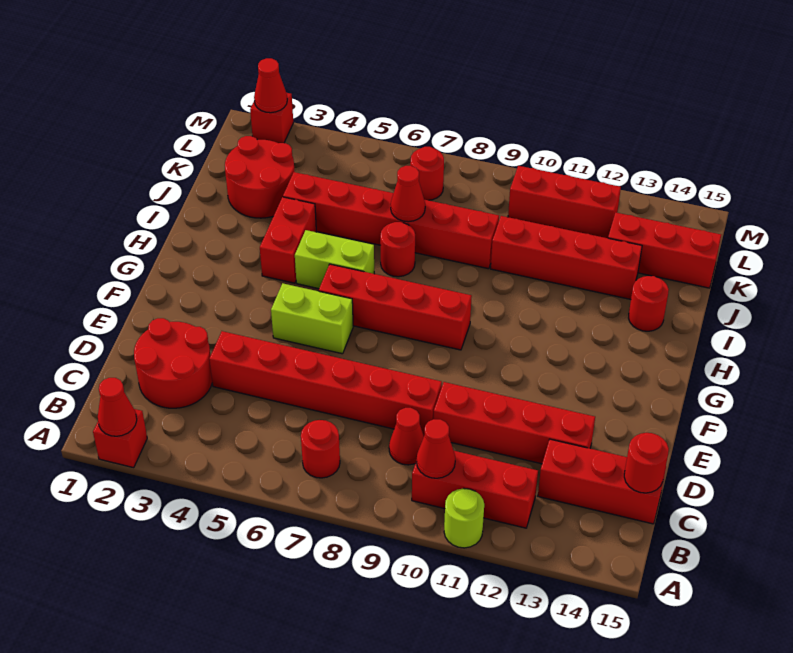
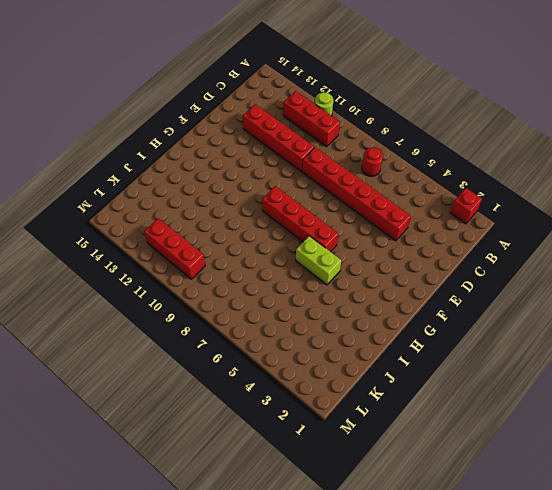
none -> red 2x2 round brick [134,318,212,408]
none -> red 1x1 cone [389,408,424,465]
none -> red 1x3 brick [538,439,666,524]

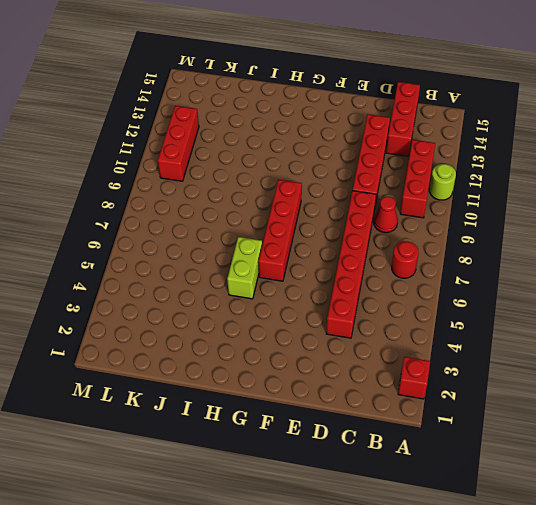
none -> red 2x2 round brick [134,318,212,408]
none -> lime 1x2 brick [271,283,353,354]
none -> red 1x2 brick [260,197,316,283]

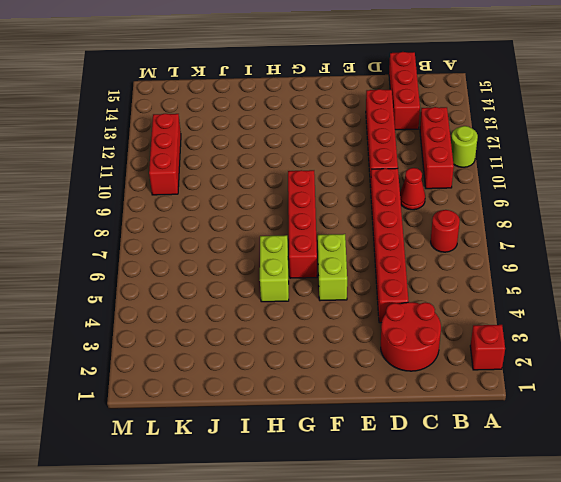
none -> red 1x2 brick [260,197,316,283]
none -> red 1x1 round brick [380,222,415,277]
none -> red 1x1 round brick [629,276,669,331]

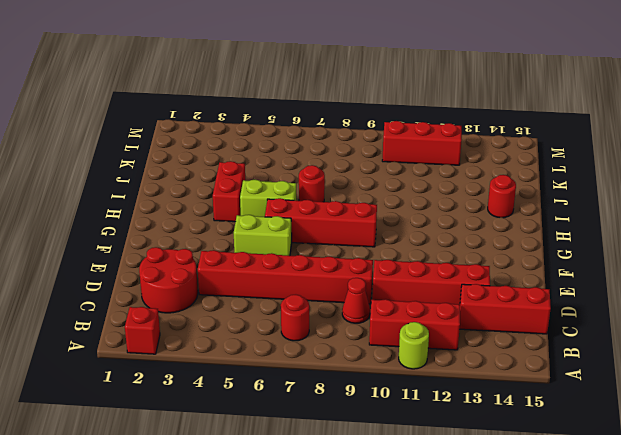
none -> red 2x2 round brick [225,136,295,218]
none -> red 1x6 brick [283,172,499,269]
none -> red 1x4 brick [491,216,642,299]

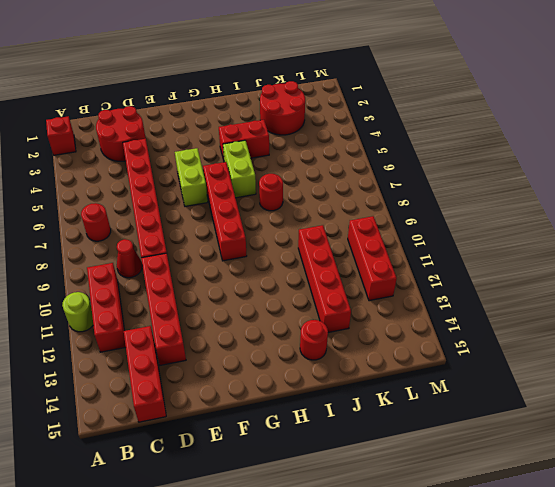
none -> red 1x6 brick [283,172,499,269]
none -> red 1x3 brick [608,213,721,288]
none -> red 1x1 round brick [410,147,444,200]

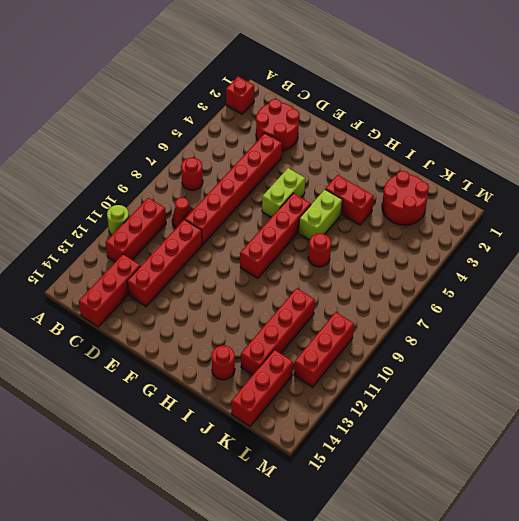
none -> red 1x6 brick [283,172,499,269]
none -> red 1x1 round brick [410,147,444,200]
none -> red 1x1 brick [250,93,293,143]

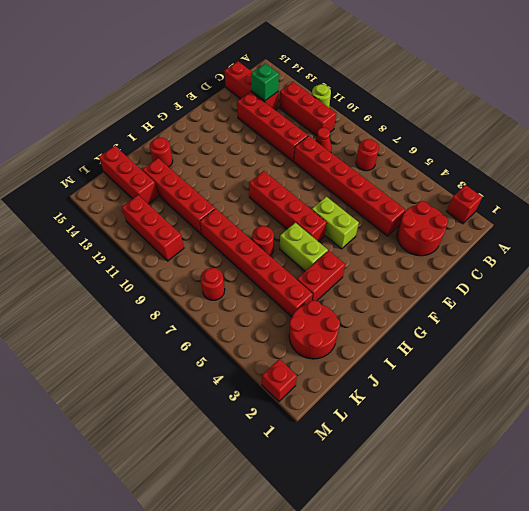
green 1x1 brick [251,64,279,101] -> none
none -> red 1x1 cone [98,378,137,436]
none -> red 1x1 cone [417,419,455,478]
none -> red 1x1 round brick [624,433,669,493]

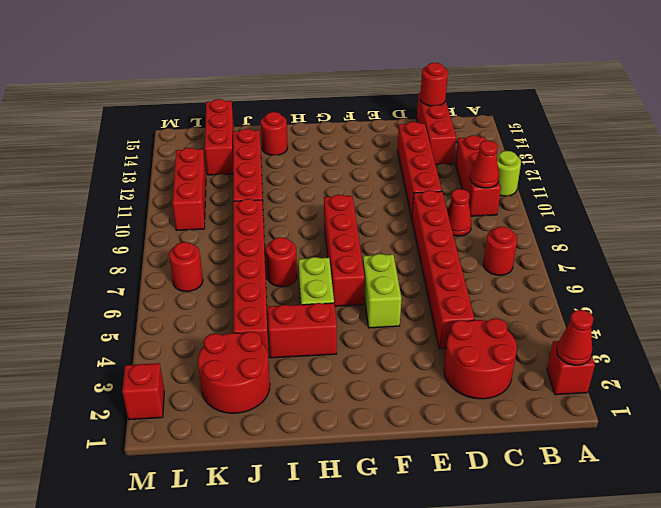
none -> red 1x1 cone [391,166,425,222]
none -> red 1x1 cone [254,58,287,113]

